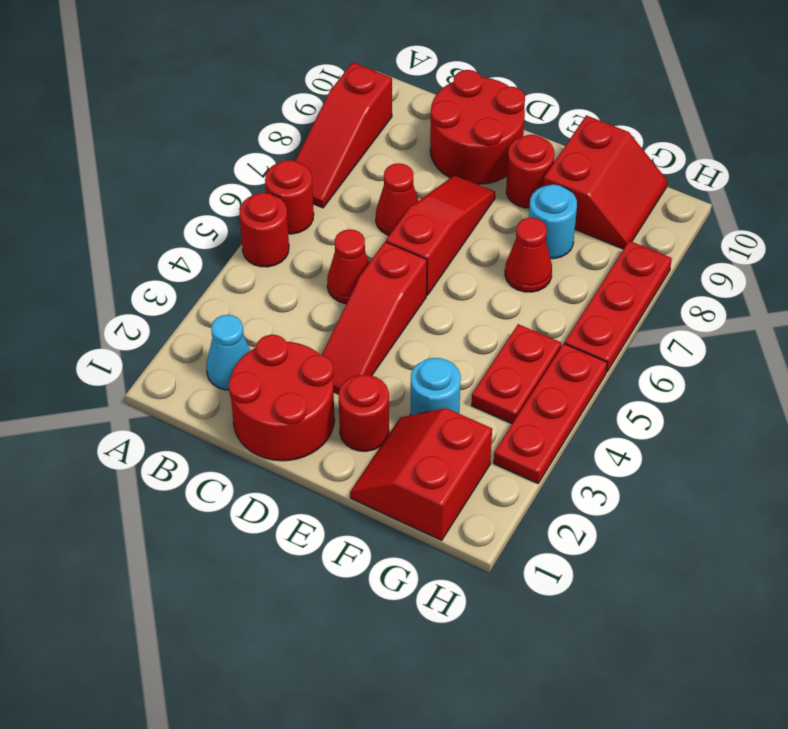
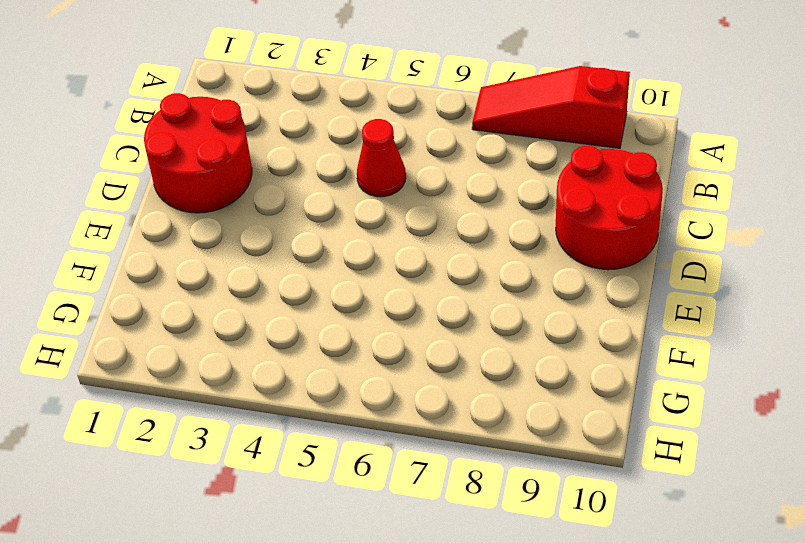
none -> red 1x1 round brick [239,193,289,267]
none -> red 1x1 round brick [265,160,314,234]
none -> cyan 1x1 cone [206,315,250,390]

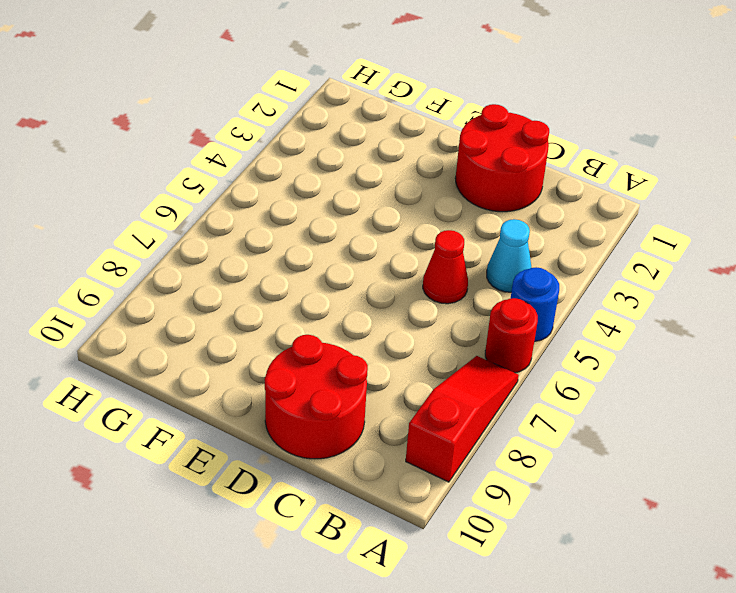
blue 1x1 round brick [511,267,559,342] -> red 1x1 round brick [239,193,289,267]
cyan 1x1 cone [487,219,532,292] -> cyan 1x1 cone moved to [206,315,250,390]
none -> red 1x1 cone [376,163,418,235]
none -> red 1x3 slope [322,242,427,394]
none -> red 1x3 slope [386,175,495,295]

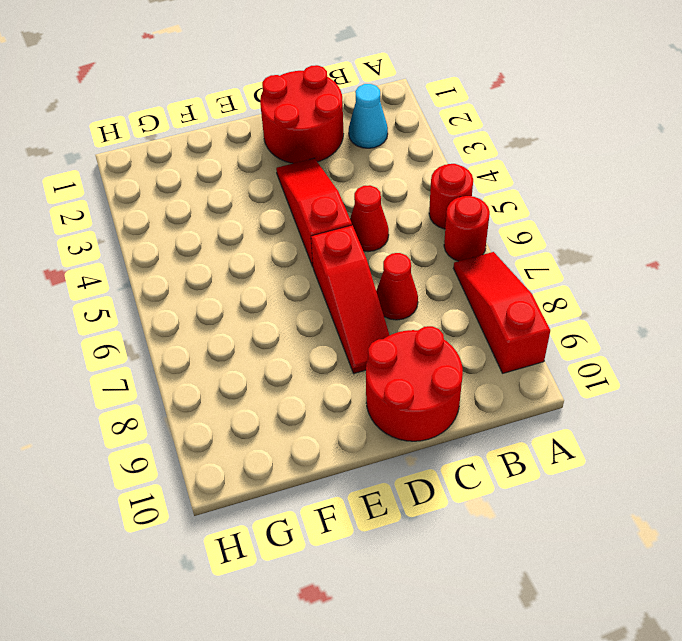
none -> red 1x1 round brick [339,375,389,451]
none -> red 1x1 round brick [506,135,555,208]
none -> red 2x2 slope [350,408,492,540]

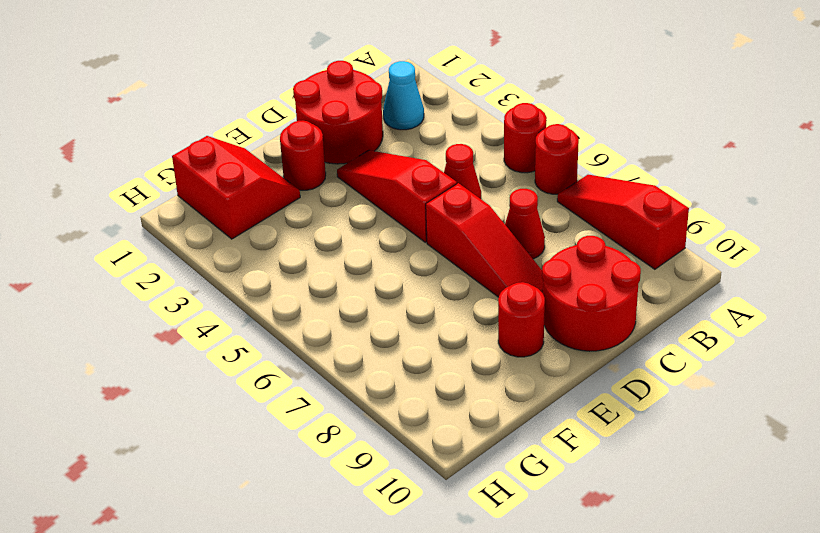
none -> cyan 1x1 round brick [410,358,461,415]
none -> red 1x1 cone [505,218,552,292]
none -> cyan 1x1 round brick [529,185,577,259]

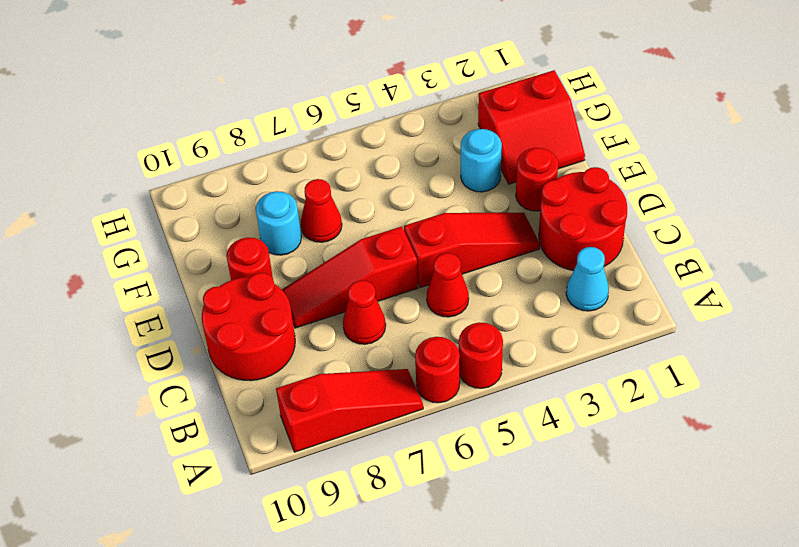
none -> red 2x2 slope [543,115,667,249]
none -> red 1x2 plate [471,324,561,424]
none -> red 1x3 plate [494,344,607,483]

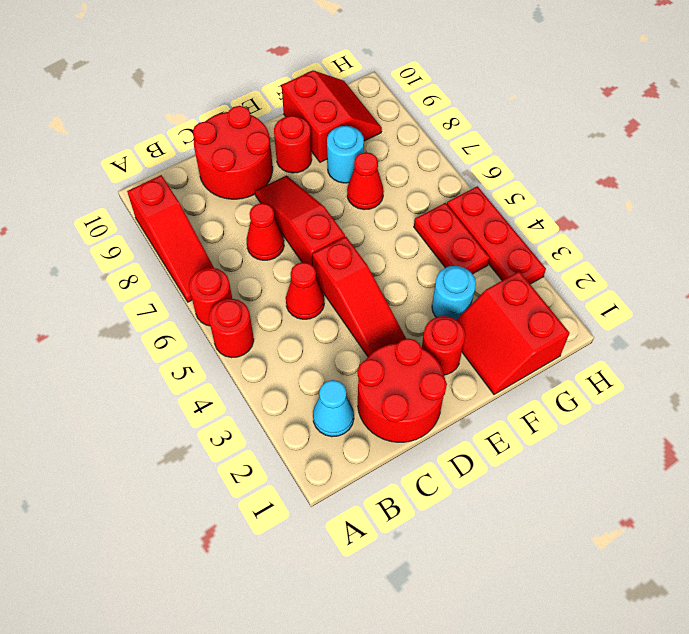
none -> red 1x3 plate [564,241,672,372]

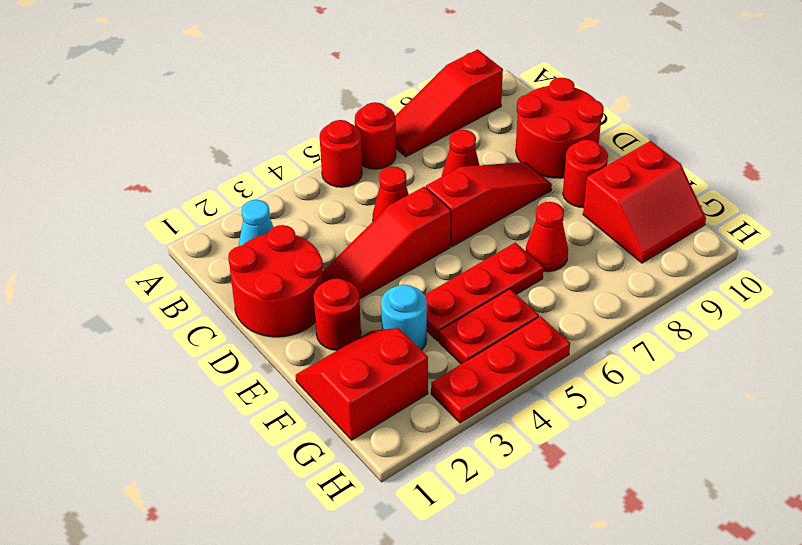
red 1x3 plate [425,242,544,341] -> red 1x3 plate moved to [564,241,672,372]
none -> cyan 1x1 round brick [529,185,577,259]

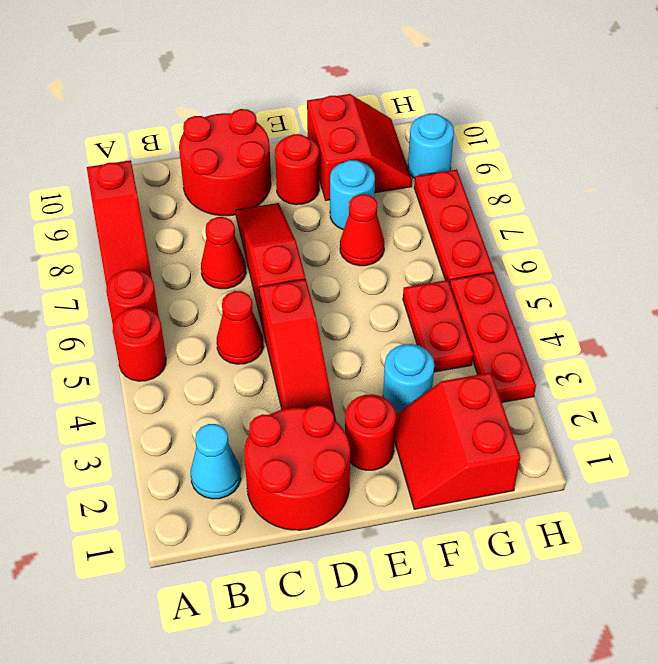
cyan 1x1 round brick [408,114,454,179] -> none

